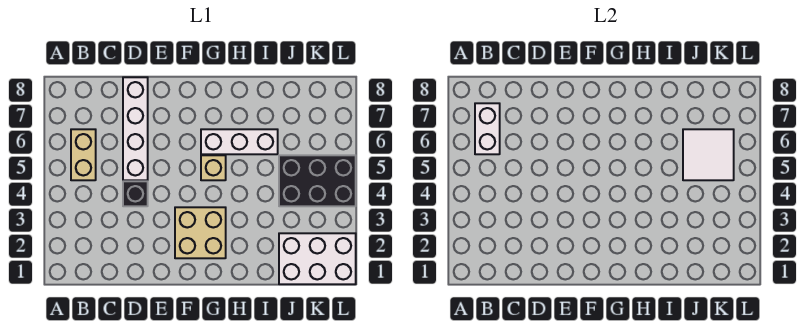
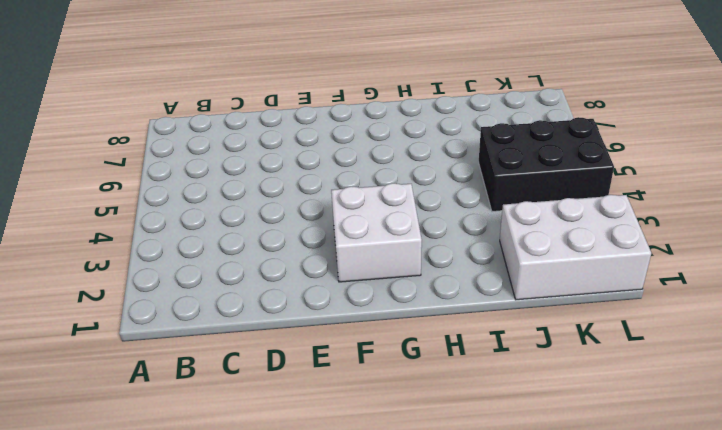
white 2x2 brick [331,183,422,282] -> tan 2x2 brick [175,207,226,258]
none -> tan 1x2 brick [71,129,96,180]
none -> black 1x1 brick [123,181,148,206]

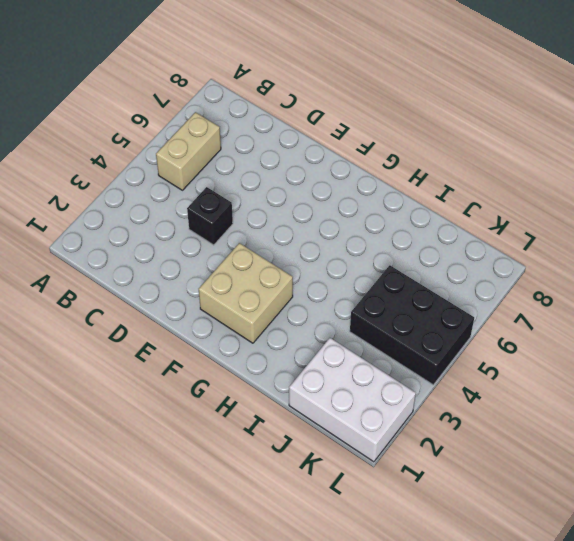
none -> white 1x4 brick [123,77,148,180]
none -> tan 1x1 brick [201,155,226,180]

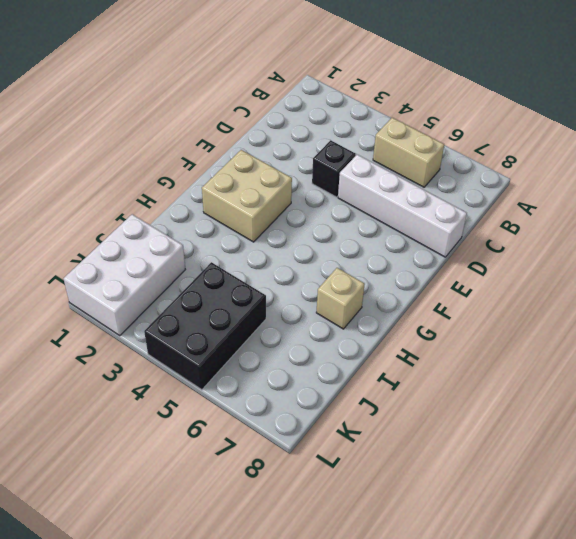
tan 1x1 brick [316,268,365,329] -> tan 1x1 brick moved to [201,155,226,180]
none -> white 1x3 brick [201,129,278,154]
none -> white 1x2 brick [475,103,500,154]

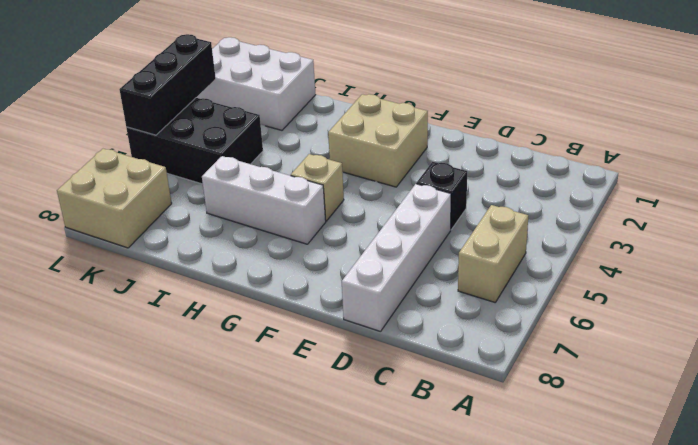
tan 2x2 brick [57,149,172,248] -> none
black 1x3 brick [119,34,216,135] -> none
none -> white 1x2 brick [475,103,500,154]
none -> white 2x2 tile [683,129,734,180]

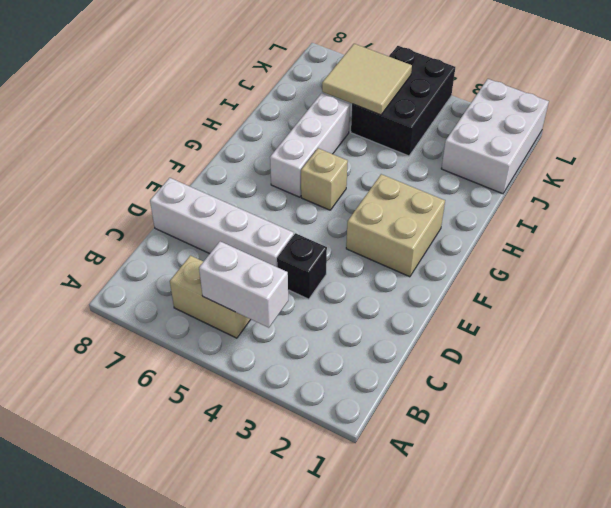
white 1x2 brick [199,241,288,328] -> white 1x2 brick moved to [475,103,500,154]
tan 2x2 tile [322,44,412,115] -> white 2x2 tile [683,129,734,180]

